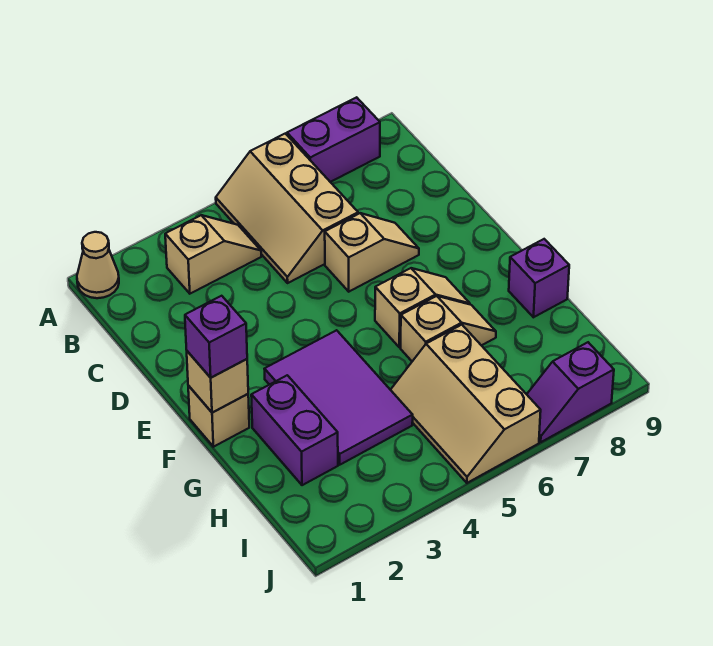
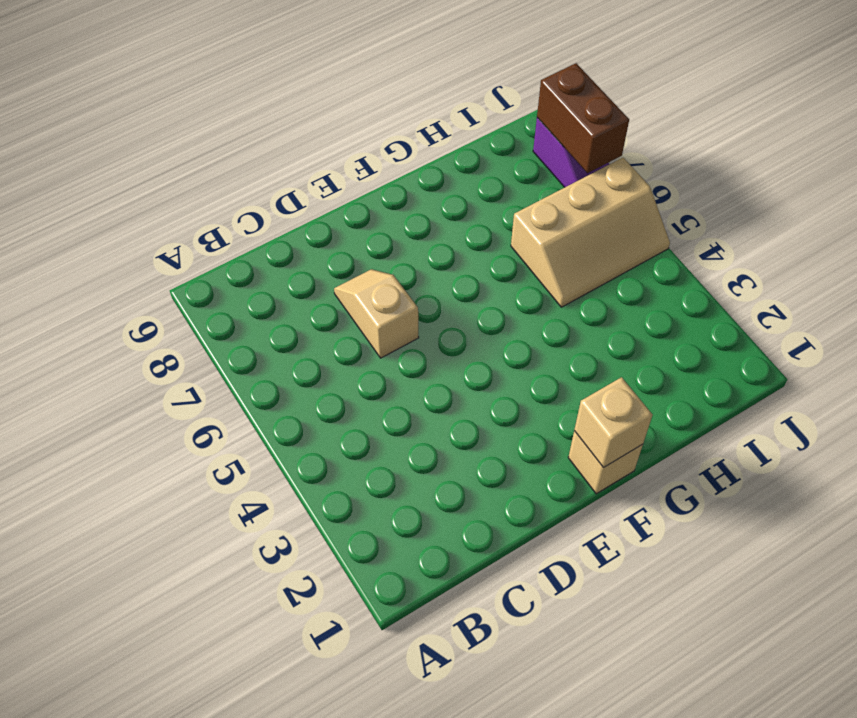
brown 1x2 brick [537,63,629,173] -> none
none -> tan 1x1 cone [77,232,119,298]
none -> tan 2x3 slope [216,134,358,283]
none -> purple 1x2 brick [287,97,380,182]

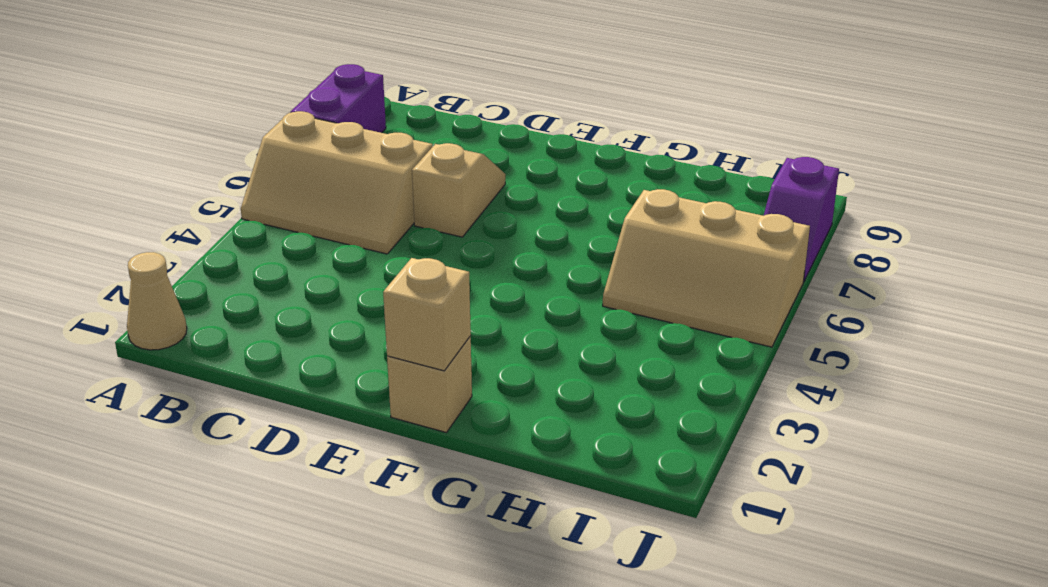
none -> tan 1x2 slope [165,215,261,294]
none -> purple 2x3 tile [265,330,413,465]
none -> tan 1x2 slope [375,268,470,347]

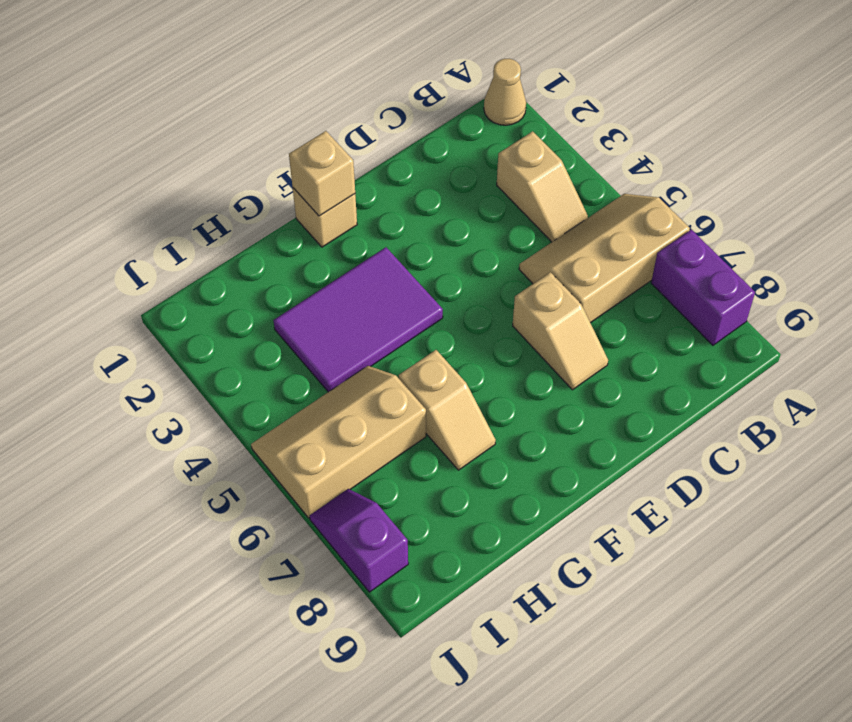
none -> tan 1x2 slope [375,268,470,347]
none -> purple 1x2 brick [251,375,338,485]
none -> purple 1x1 brick [509,239,569,317]

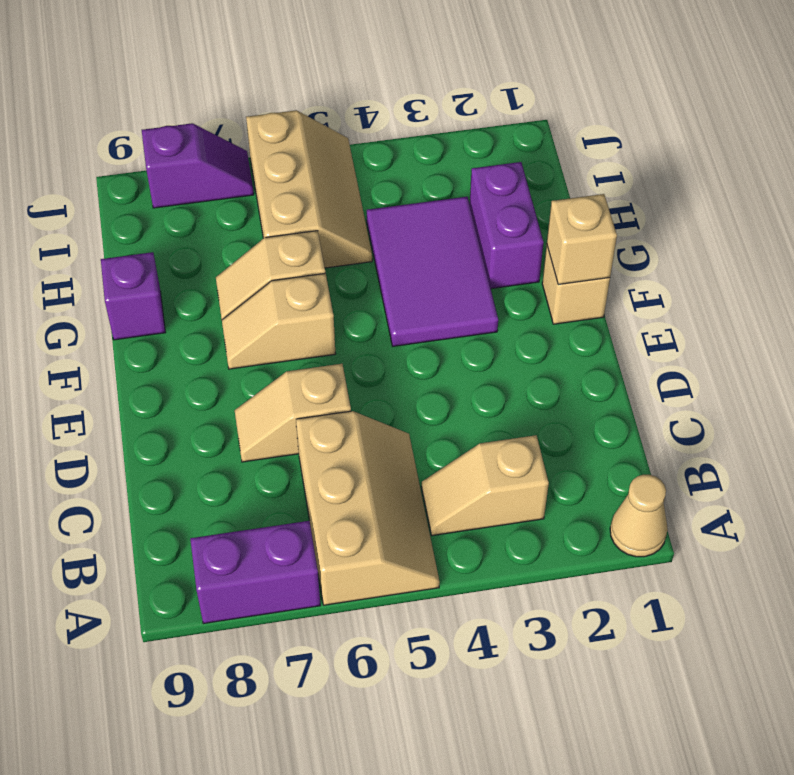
none -> purple 1x1 brick [185,296,247,378]

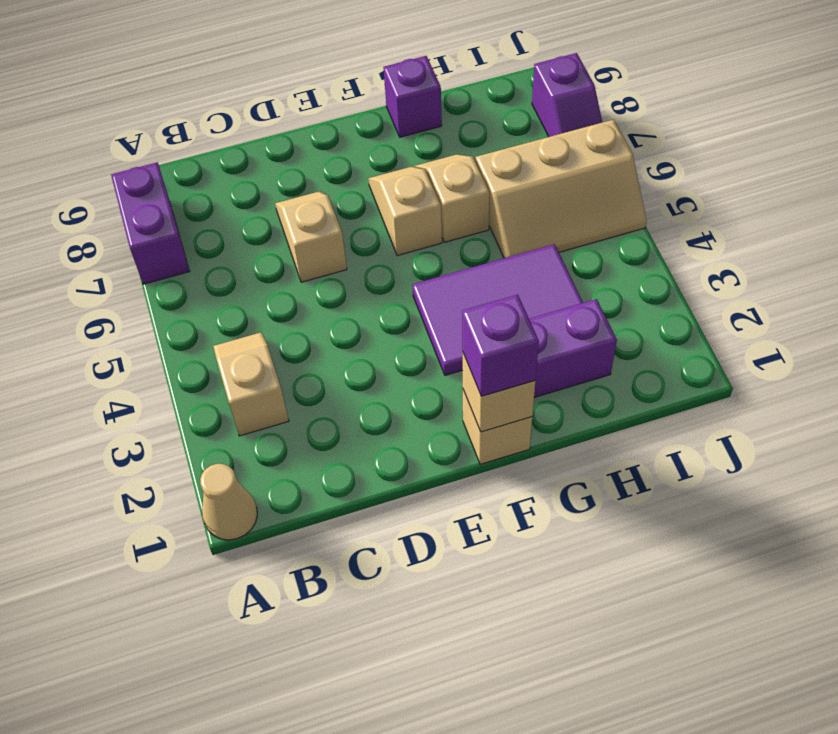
none -> tan 2x3 slope [216,134,358,283]

